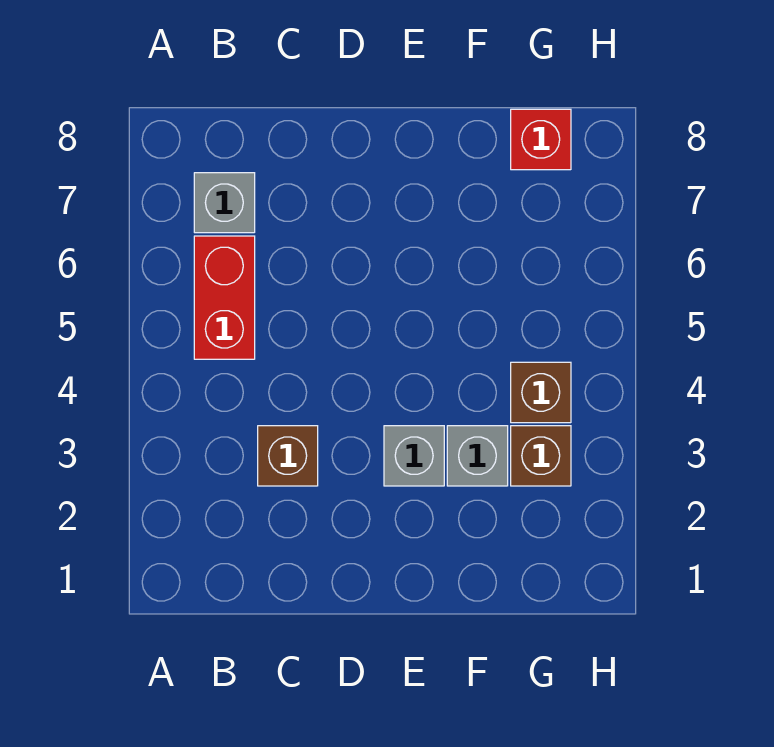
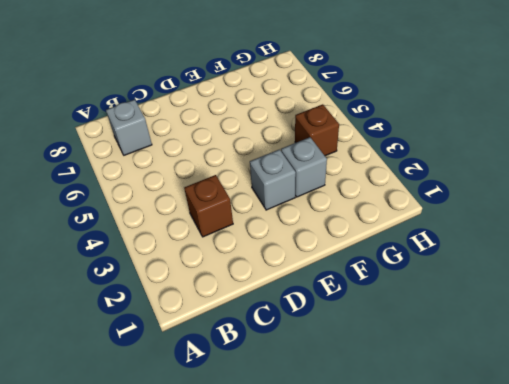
none -> red 1x2 brick [194,236,255,359]
none -> brown 1x1 brick [511,426,571,486]

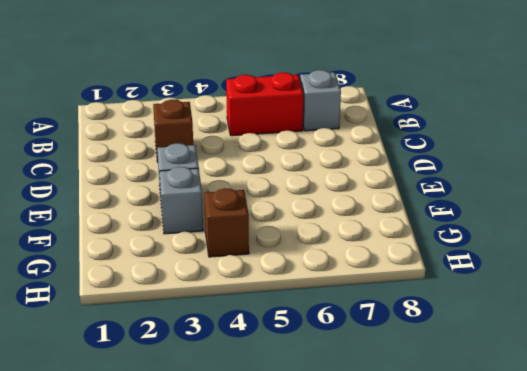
none -> brown 1x1 brick [511,426,571,486]
none -> red 1x1 brick [511,109,571,170]

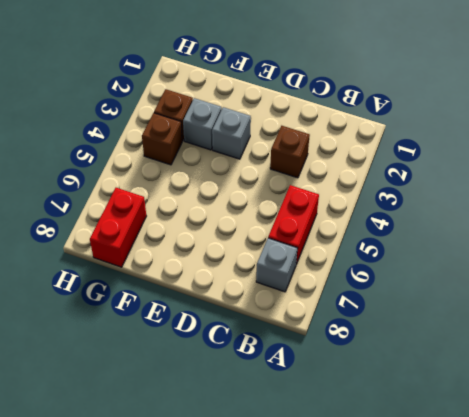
red 1x2 brick [90,188,146,267] -> red 1x1 brick [511,109,571,170]

